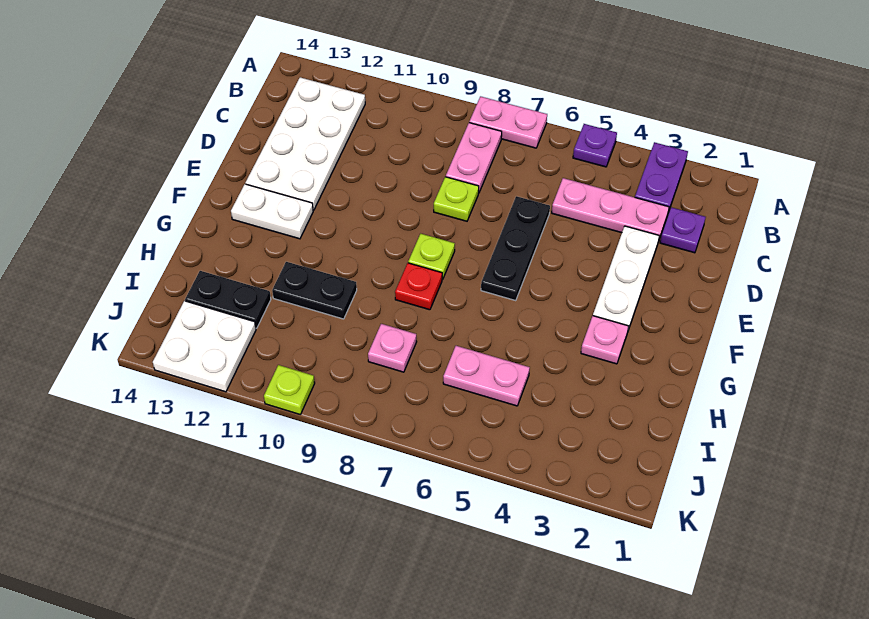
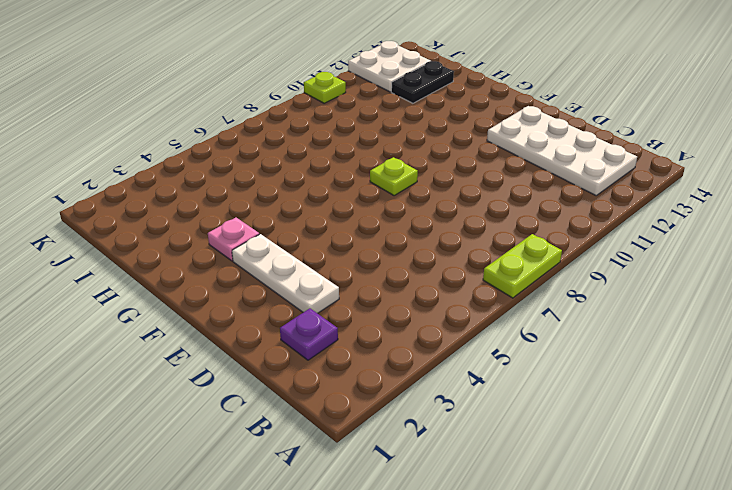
lime 1x2 plate [483,234,562,298] -> pink 1x2 plate [469,96,547,148]
none -> purple 1x2 plate [635,142,688,212]
none -> purple 1x1 plate [573,124,617,167]
none -> pink 1x2 plate [446,123,502,192]

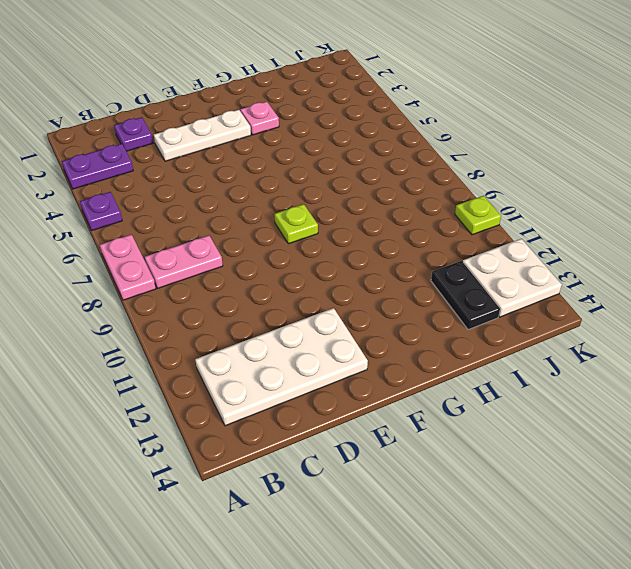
none -> pink 1x3 plate [552,178,669,239]
none -> black 1x3 plate [481,196,550,301]
none -> lime 1x1 plate [434,177,479,221]

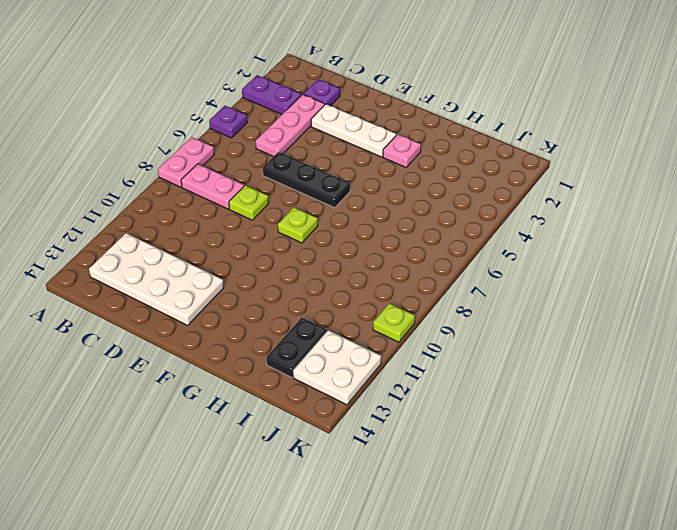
none -> white 1x2 plate [231,184,313,239]
none -> red 1x1 plate [395,263,443,310]
none -> black 1x2 plate [272,262,357,319]

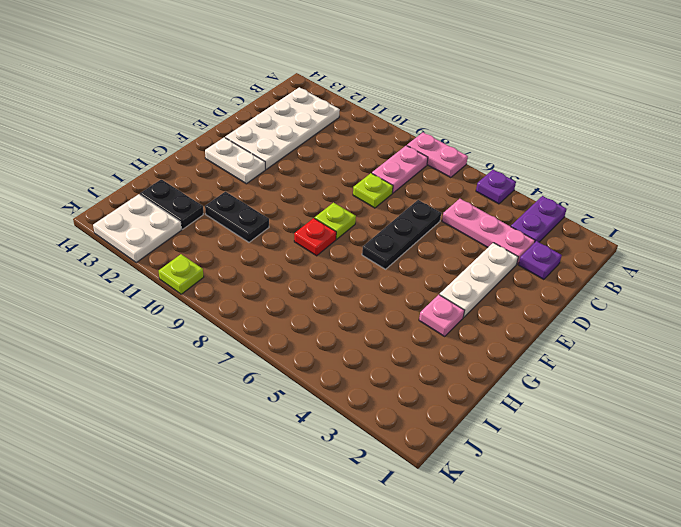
none -> pink 1x2 plate [443,346,530,406]
none -> pink 1x1 plate [368,324,417,372]

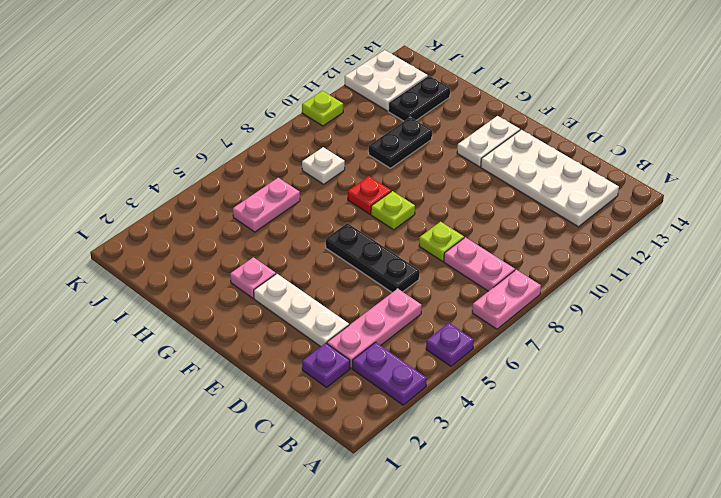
white 1x1 plate [302,147,345,184] -> pink 1x1 plate [368,324,417,372]

